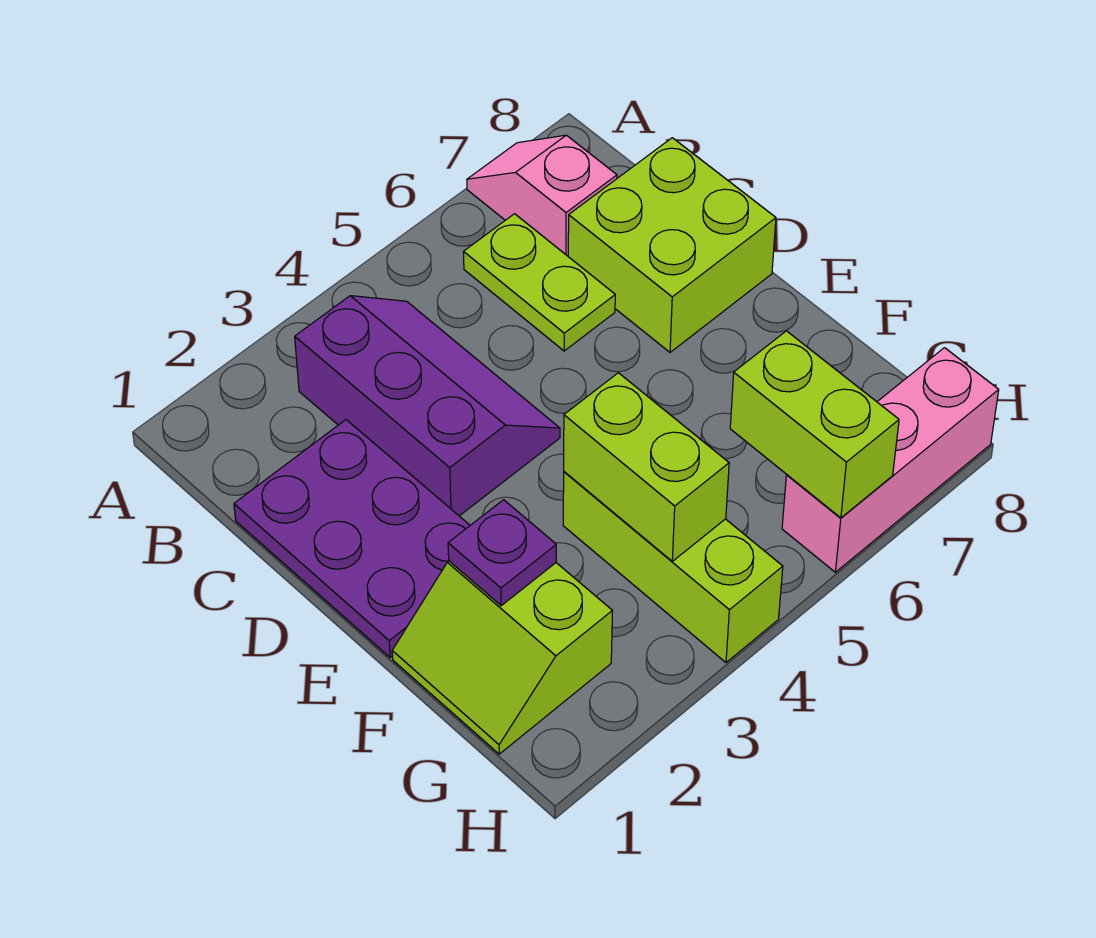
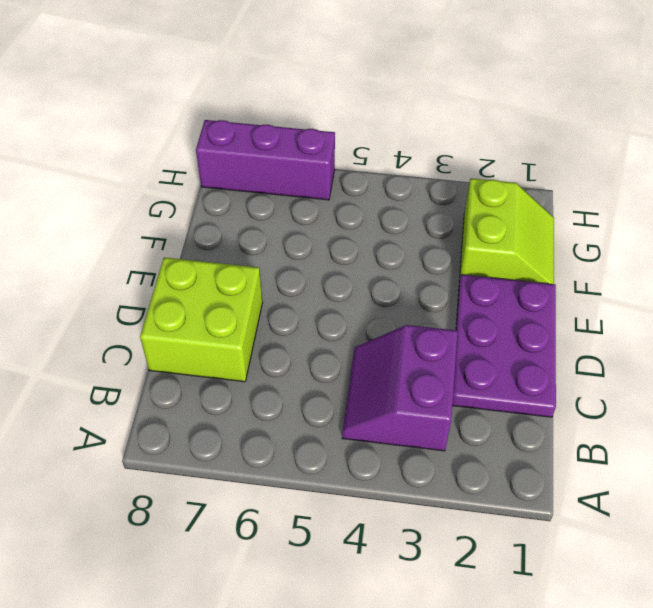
purple 2x2 slope [342,325,457,451] -> purple 2x3 slope [295,296,560,516]
purple 1x3 brick [196,120,335,200] -> pink 1x3 brick [782,348,999,572]
none -> pink 1x2 slope [467,135,617,256]
none -> lime 1x2 plate [464,214,615,351]

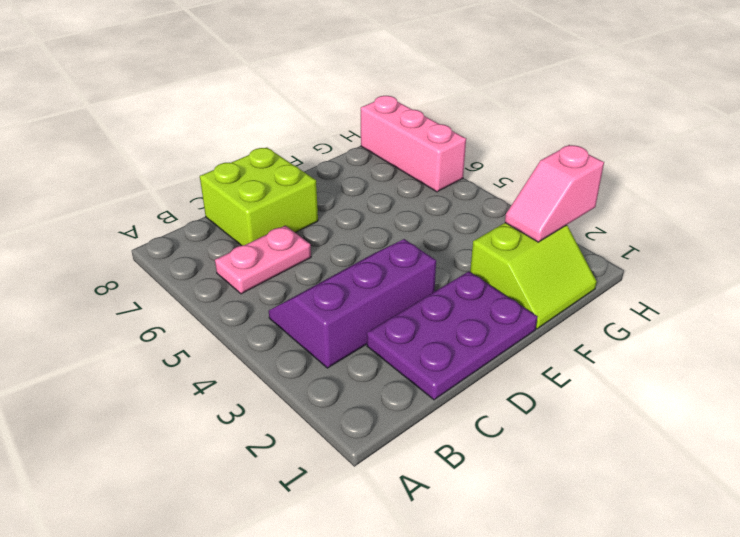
pink 1x2 plate [215,226,311,294] -> lime 1x2 plate [464,214,615,351]
pink 1x2 slope [505,145,604,242] -> pink 1x2 slope moved to [467,135,617,256]
none -> lime 1x3 brick [563,472,783,663]
none -> purple 1x1 plate [448,500,556,606]

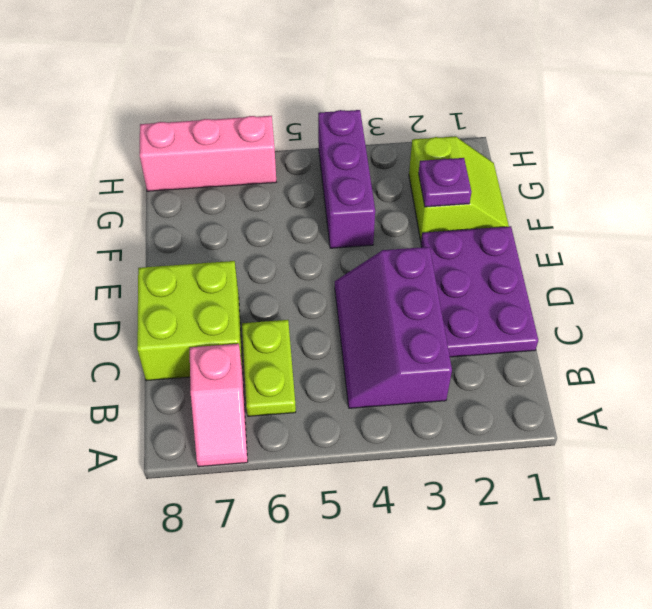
purple 1x3 brick [318,110,375,248] -> lime 1x3 brick [563,472,783,663]
none -> lime 1x2 brick [564,373,729,561]
none -> lime 1x2 brick [730,331,899,518]

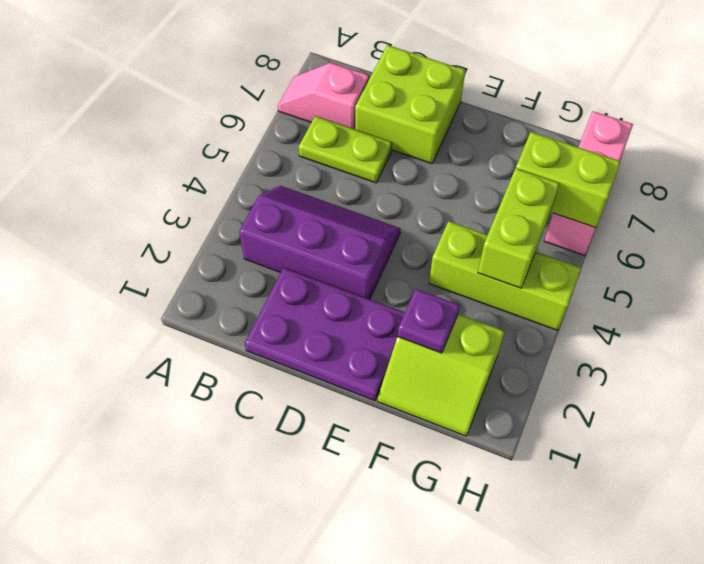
lime 1x2 brick [478,168,560,288] -> lime 1x2 brick turned to [564,373,729,561]

